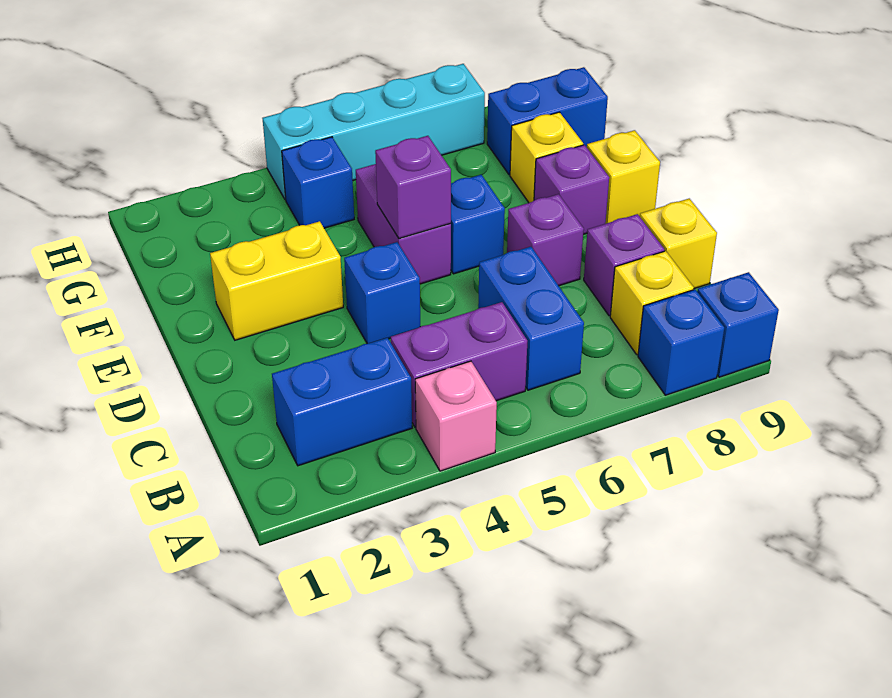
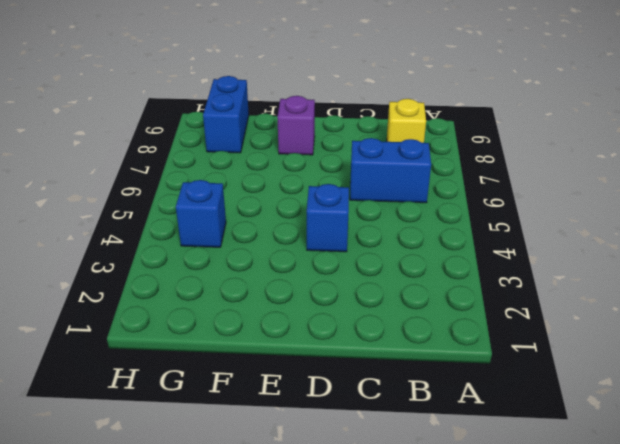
none -> pink 1x1 brick [415,361,497,471]
none -> blue 1x1 brick [638,290,724,395]
none -> blue 1x1 brick [697,272,779,377]

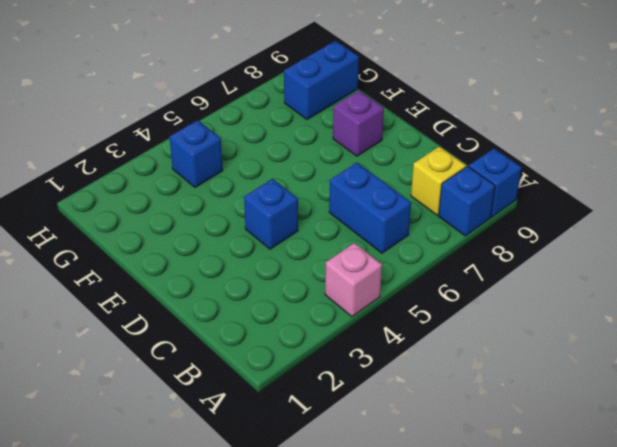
none -> blue 1x2 brick [272,338,412,466]
none -> purple 1x2 brick [391,302,527,427]
none -> purple 1x1 brick [584,214,664,316]

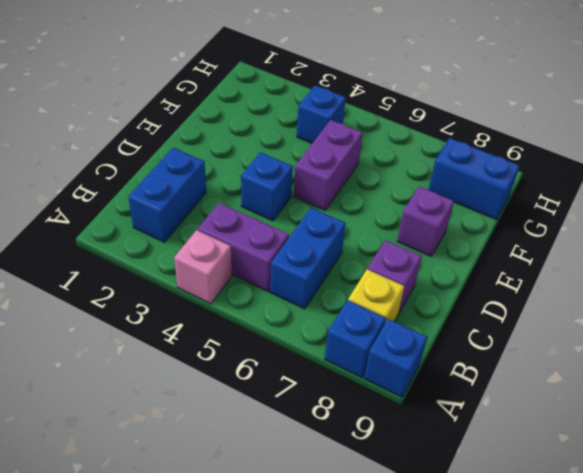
blue 1x2 brick [128,148,206,242] -> blue 1x2 brick turned to [272,338,412,466]
none -> yellow 1x1 brick [640,199,717,289]
none -> purple 1x1 brick [507,194,584,286]
none -> yellow 1x2 brick [210,221,343,340]

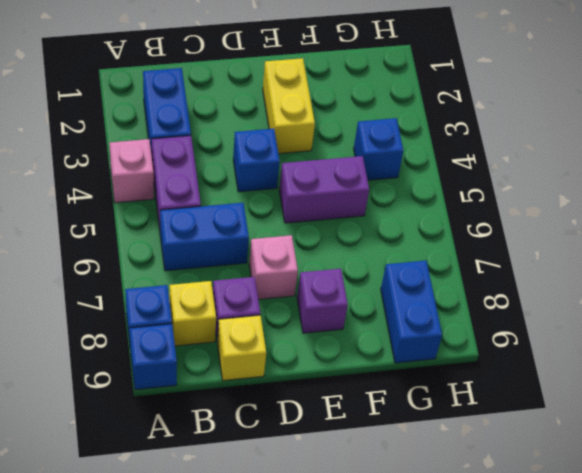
pink 1x1 brick [249,235,298,299] -> purple 1x1 brick [507,194,584,286]
none -> blue 1x1 brick [451,175,505,274]
none -> yellow 1x1 brick [587,130,660,224]
none -> yellow 1x1 brick [510,112,583,203]

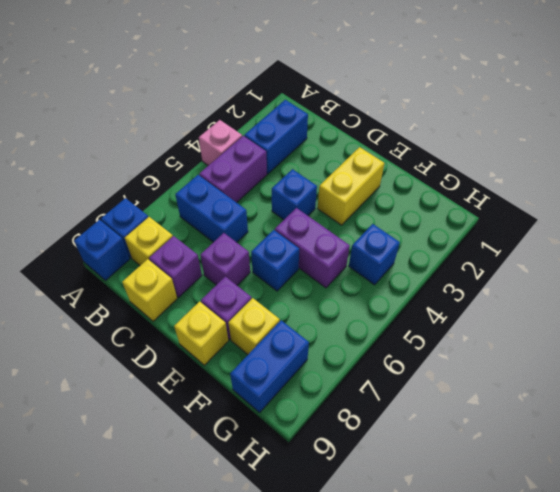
none -> cyan 1x4 brick [262,64,485,200]
none -> purple 1x1 brick [375,136,451,239]

